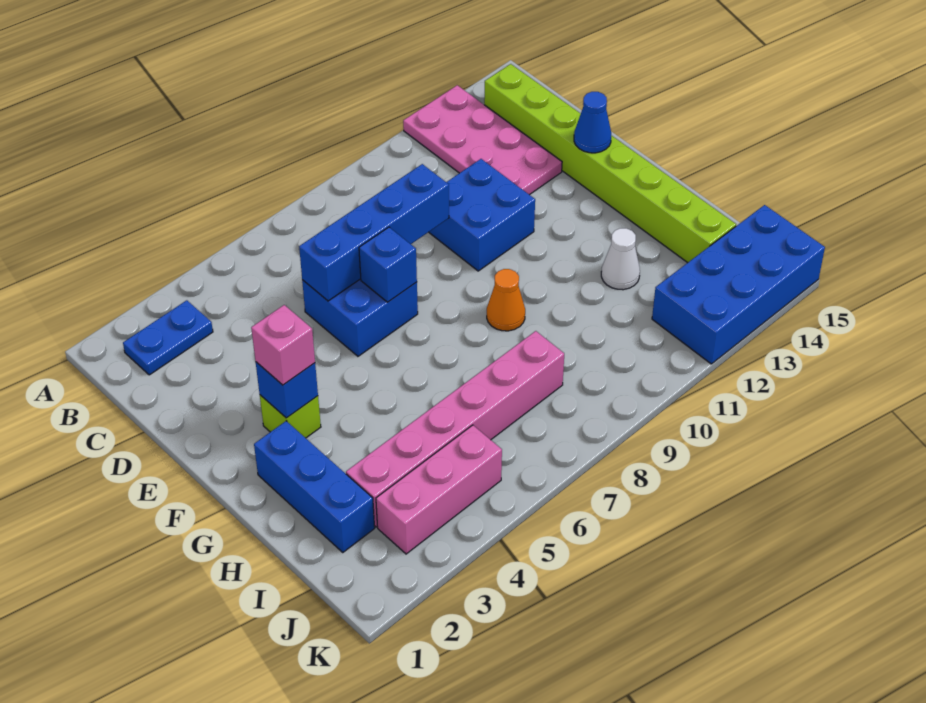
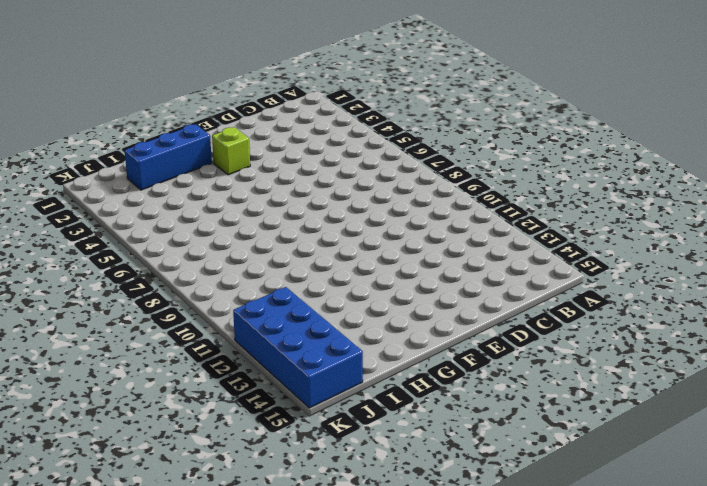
none -> pink 2x4 plate [403,85,562,195]
none -> blue 1x2 plate [123,300,213,375]
none -> lime 1x8 brick [484,64,736,263]

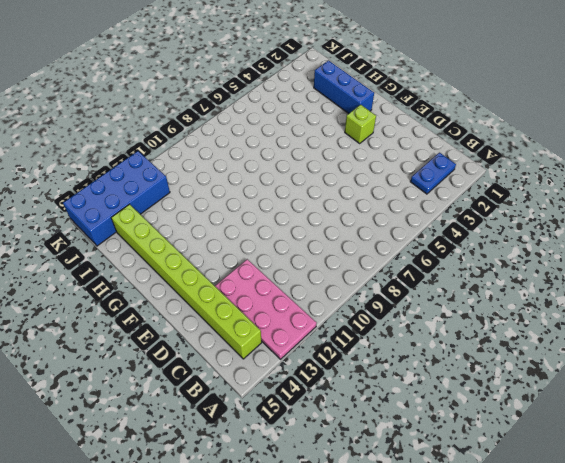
none -> blue 2x2 brick [302,279,418,356]
none -> blue 2x2 brick [429,159,535,271]
none -> orange 1x1 cone [487,269,525,331]

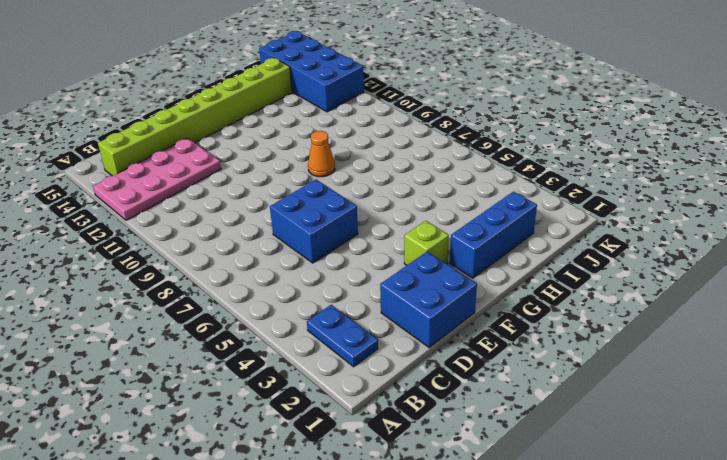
blue 2x2 brick [380,251,477,347] -> blue 2x2 brick moved to [429,159,535,271]
none -> white 1x1 cone [601,228,640,290]
none -> pink 1x6 brick [346,331,564,527]
none -> pink 1x3 brick [376,425,502,554]

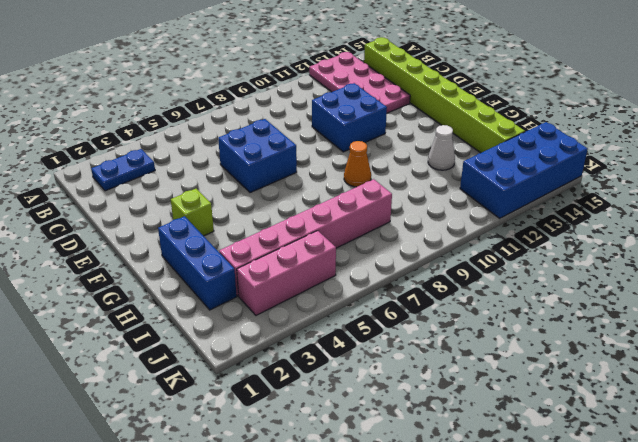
none -> blue 1x4 brick [299,164,449,301]
none -> blue 1x1 brick [359,227,417,302]
none -> blue 1x1 cone [574,92,611,153]

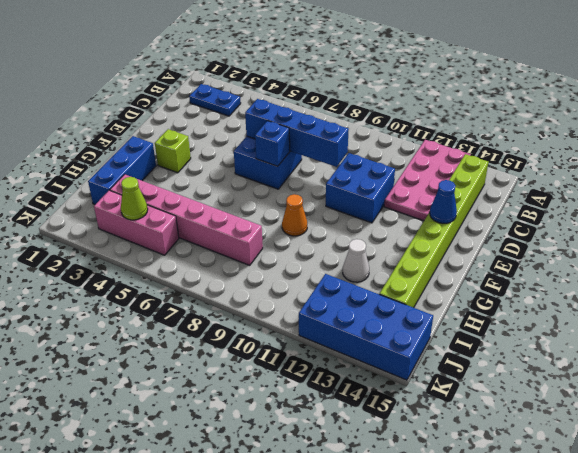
lime 1x1 cone [121,177,148,220] -> none
none -> blue 1x1 brick [256,362,318,418]
none -> pink 1x1 brick [251,305,315,385]

